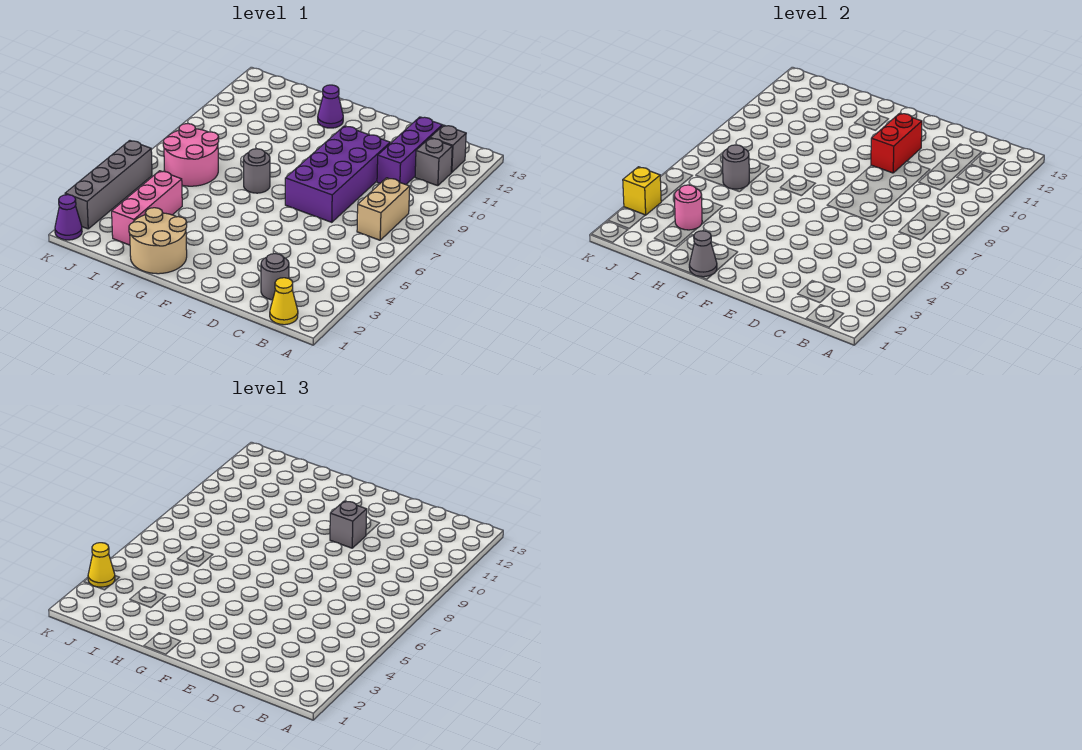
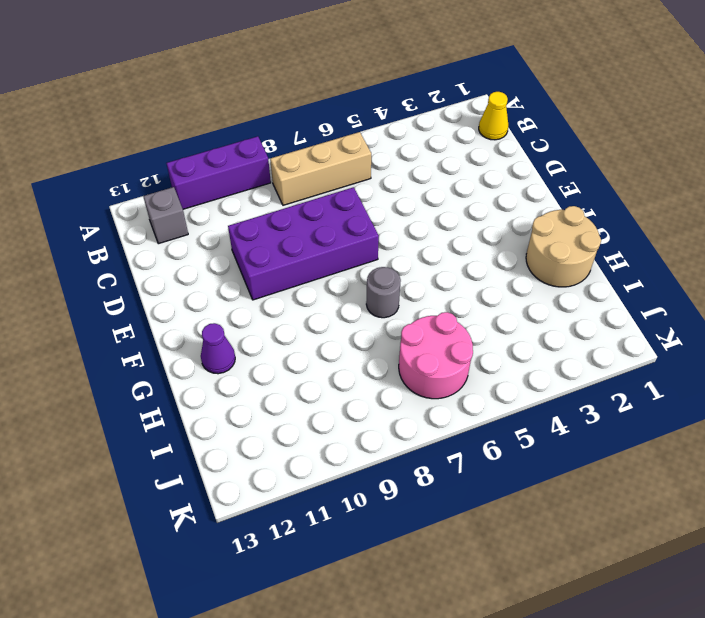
purple 1x3 brick [166,136,271,209] -> purple 1x3 brick moved to [377,117,442,185]
tan 1x3 brick [270,132,371,205] -> tan 1x2 brick [357,178,410,240]
none -> grey 1x1 brick [415,138,452,186]
none -> grey 1x1 round brick [261,254,289,300]
none -> pink 1x3 brick [112,171,182,245]

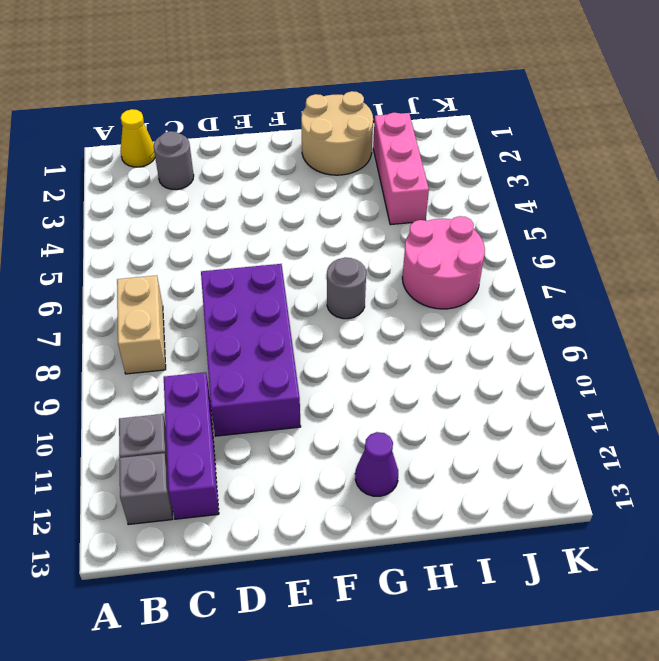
none -> purple 1x1 cone [55,195,82,240]
none -> grey 1x4 brick [65,141,152,229]
none -> red 1x2 brick [871,113,922,173]

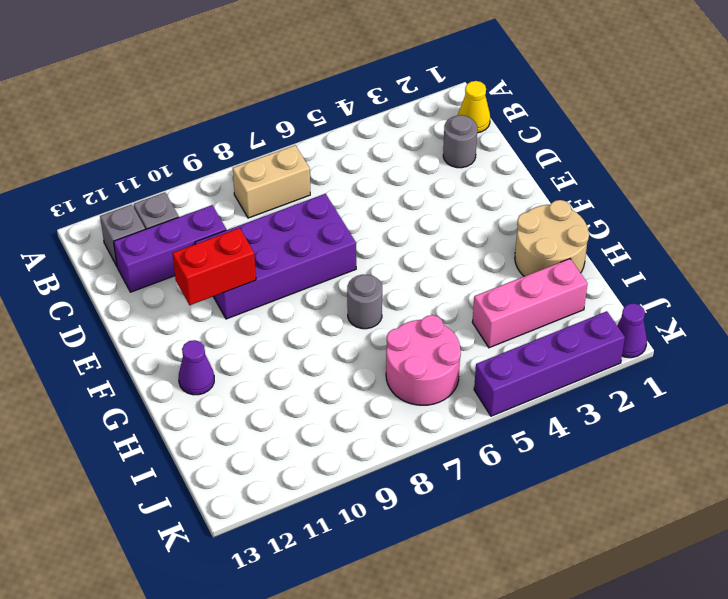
purple 1x4 brick [474,311,625,416] -> grey 1x4 brick [65,141,152,229]
none -> grey 1x1 cone [689,231,717,277]
none -> pink 1x1 round brick [674,185,702,230]
none -> grey 1x1 round brick [722,145,749,189]

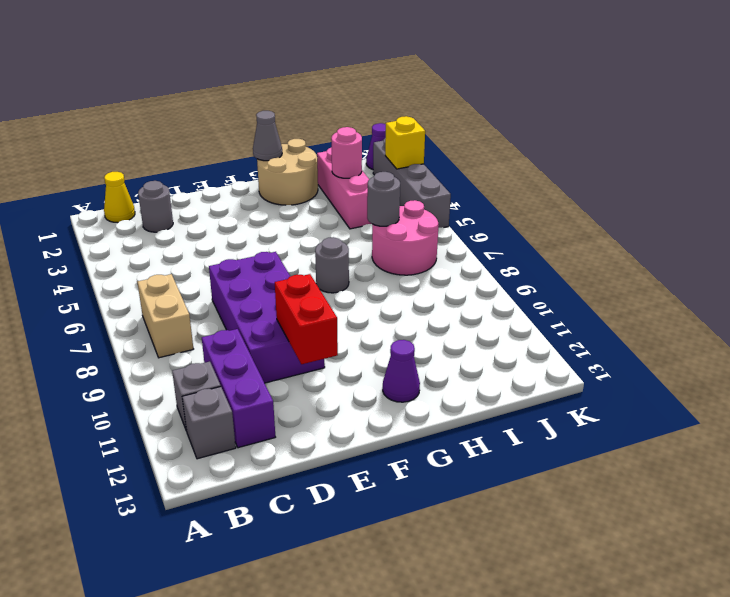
none -> grey 1x1 brick [330,501,367,548]
none -> yellow 1x1 cone [88,543,115,587]

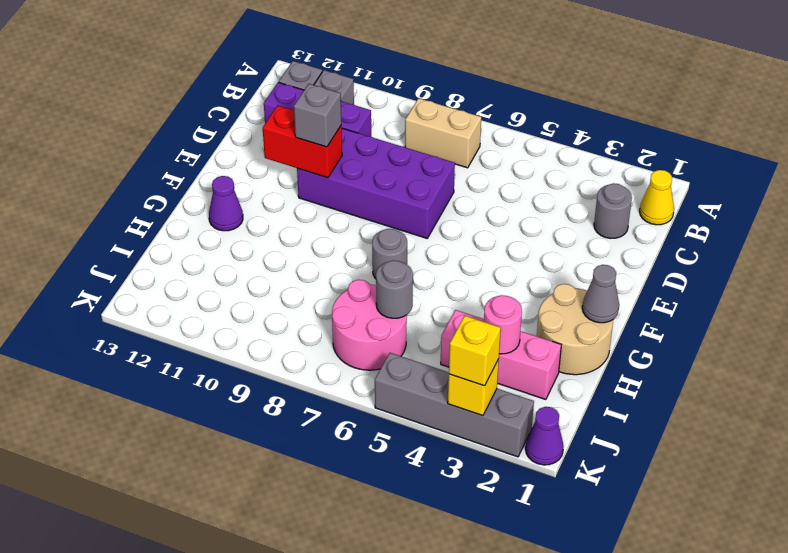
yellow 1x1 brick [449,316,501,386] -> yellow 1x1 cone [88,543,115,587]

